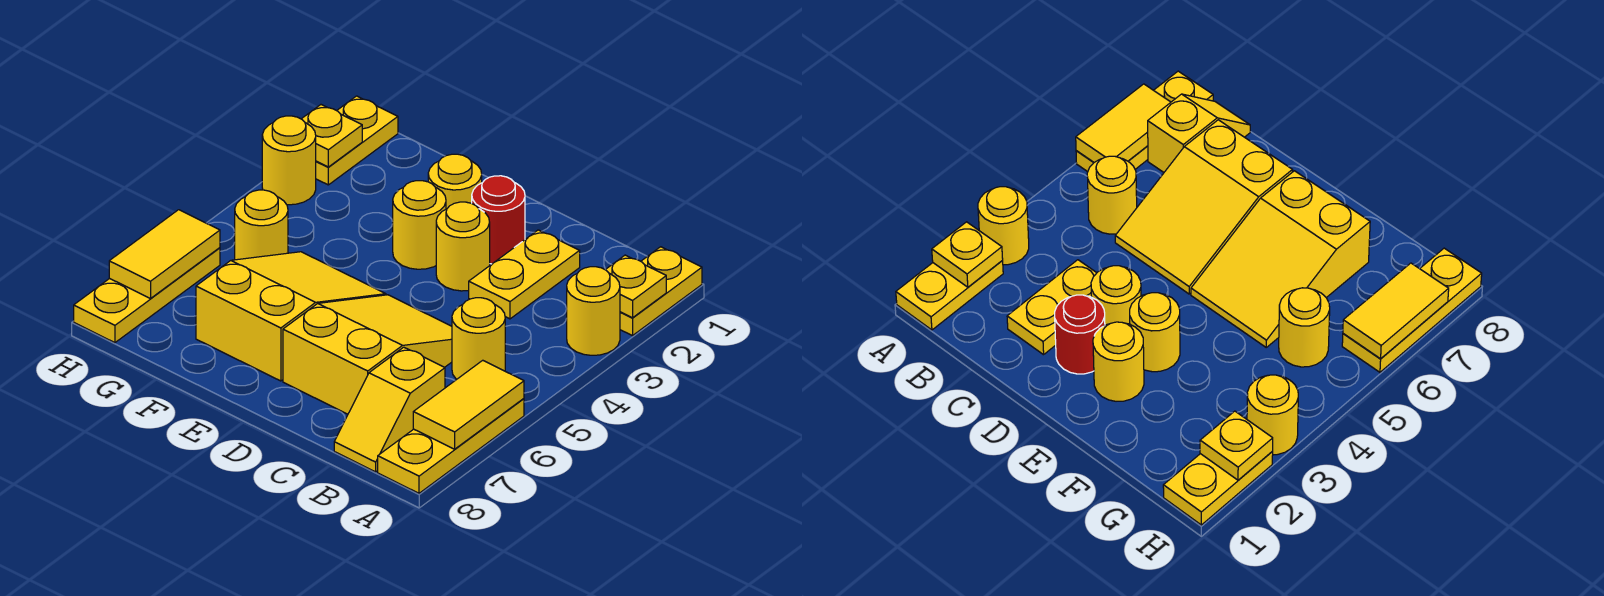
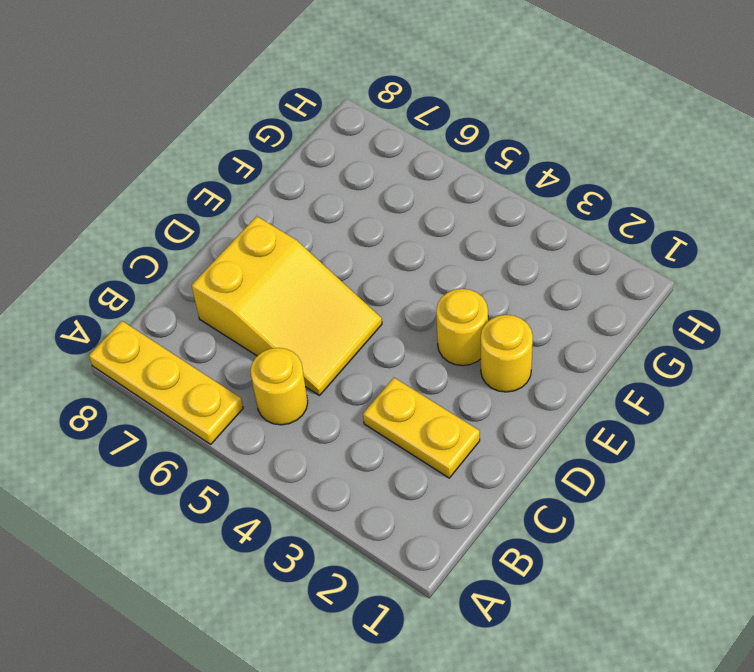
none -> yellow 1x2 plate [620,247,702,336]
none -> yellow 1x1 round brick [567,267,620,355]
none -> yellow 1x2 slope [334,347,445,472]

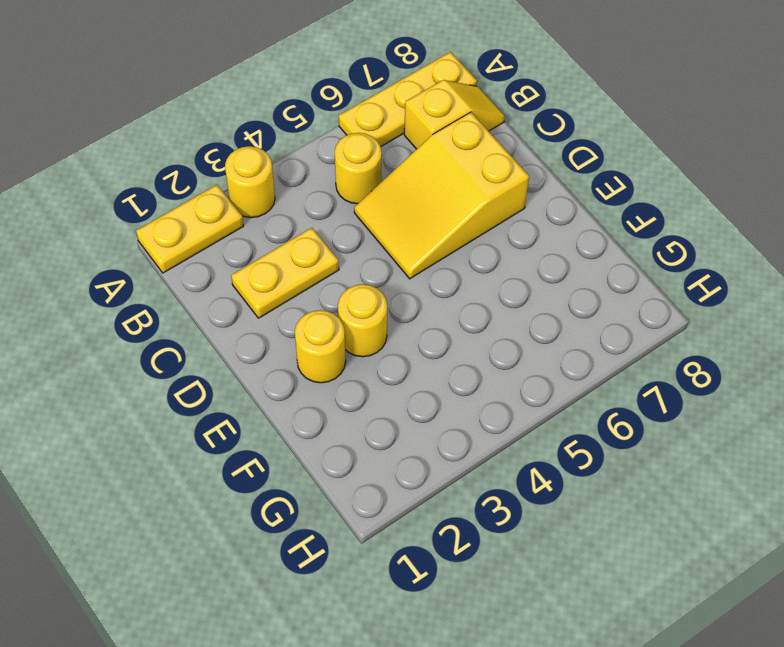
none -> red 1x1 round brick [472,176,525,264]
none -> yellow 1x1 round brick [436,202,490,291]
none -> yellow 2x3 slope [196,252,386,381]

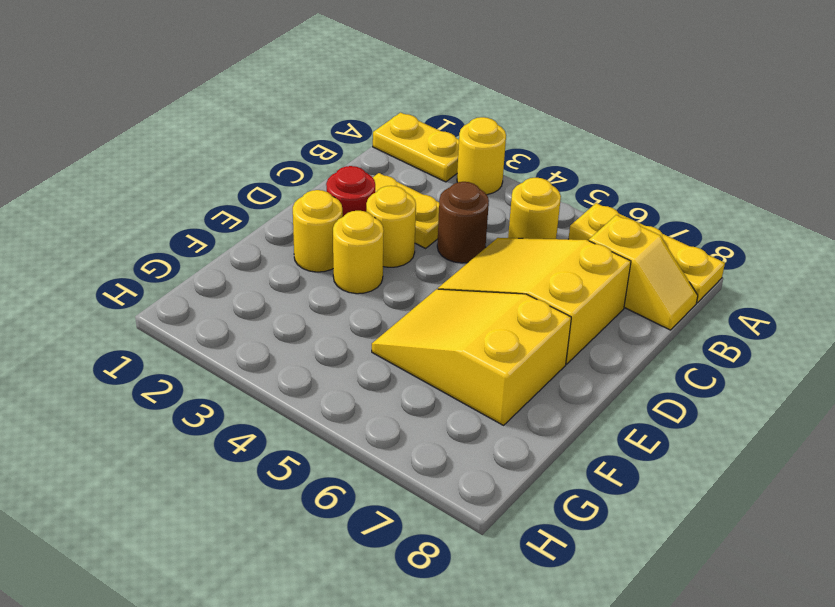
brown 1x1 round brick [437,182,489,263] -> none
none -> yellow 1x1 round brick [235,190,288,260]
none -> yellow 1x2 plate [316,96,398,185]
none -> yellow 1x1 round brick [262,116,316,205]

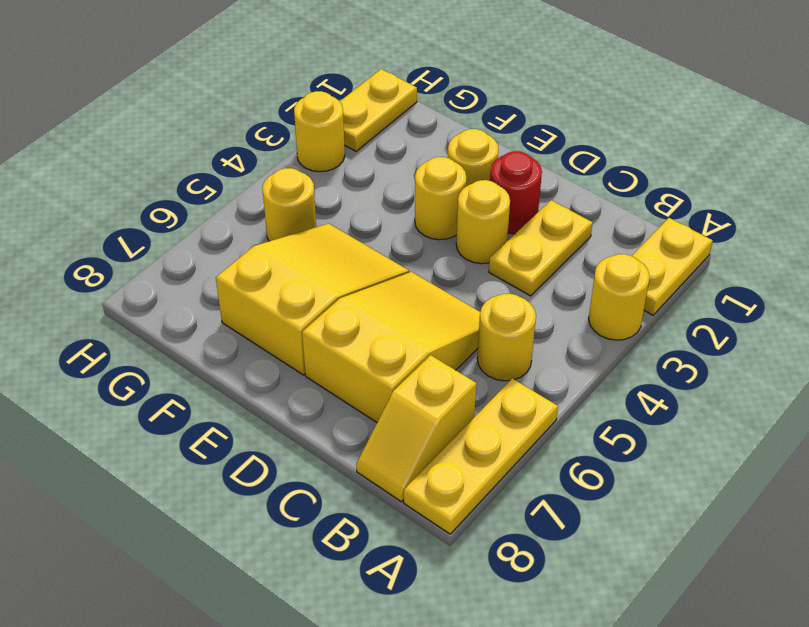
none -> yellow 1x3 plate [74,248,220,343]
none -> yellow 1x1 plate [606,255,666,318]
none -> yellow 1x2 tile [413,360,524,449]

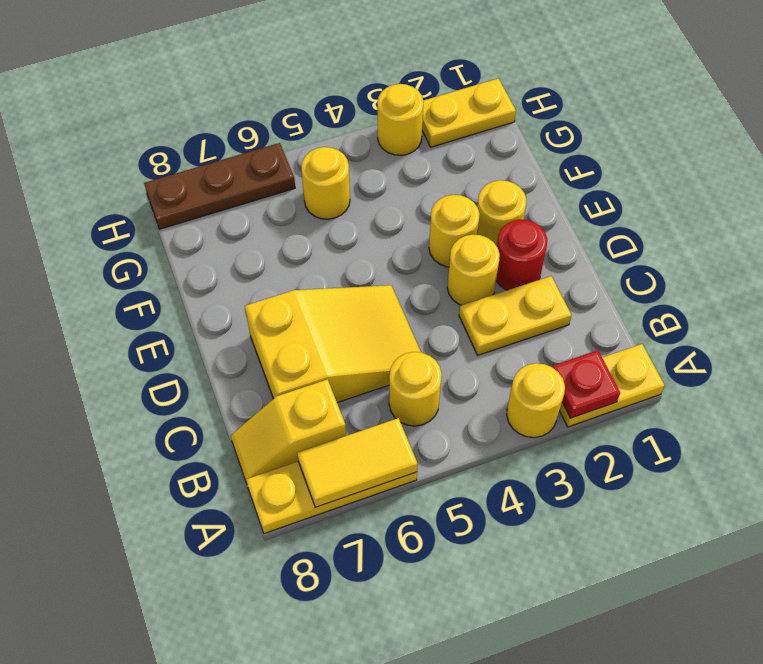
red 1x1 plate [551,350,620,418] -> yellow 1x1 plate [606,255,666,318]
brown 1x3 plate [144,143,295,229] -> yellow 1x3 plate [74,248,220,343]
none -> yellow 2x3 slope [196,252,386,381]
none -> yellow 1x1 plate [302,105,362,167]
none -> yellow 1x2 tile [109,210,220,299]

